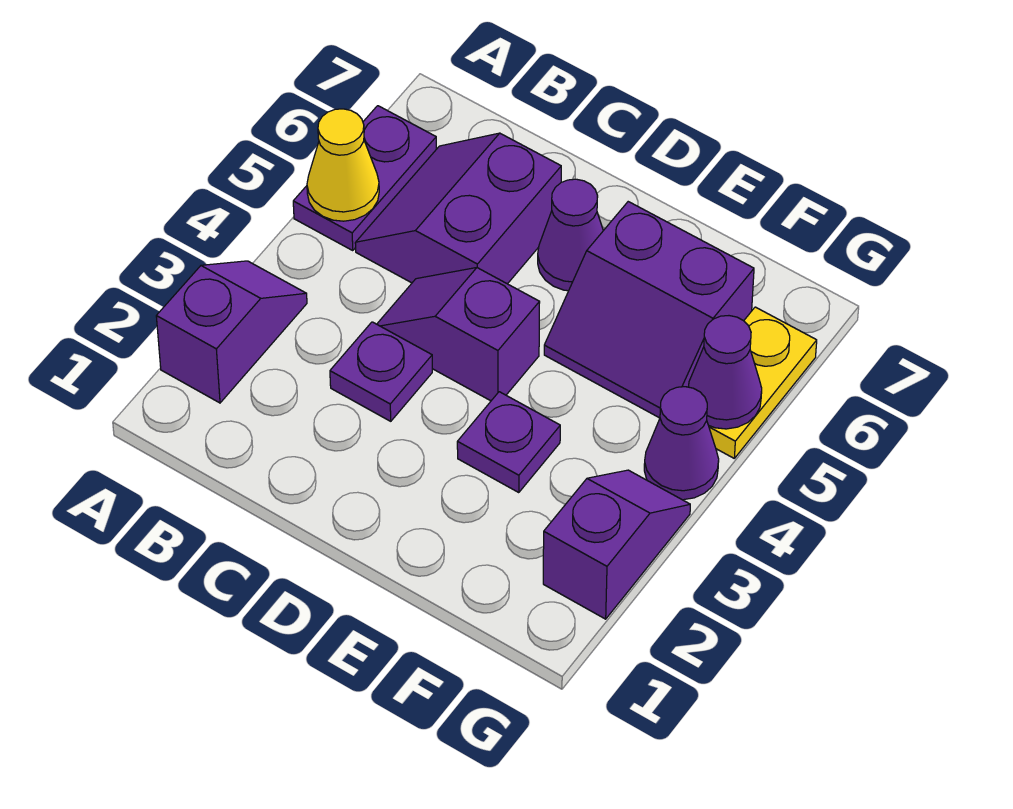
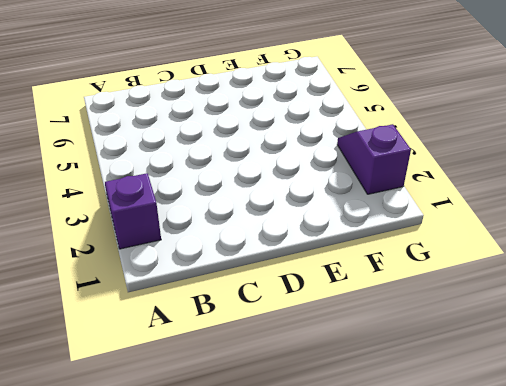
none -> purple 1x2 plate [293,106,436,250]
none -> purple 2x2 slope [355,133,561,284]
none -> purple 1x1 plate [330,322,432,421]

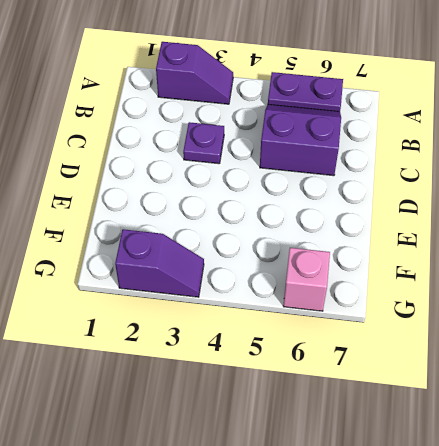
pink 1x1 brick [283,248,330,311] -> yellow 1x2 plate [709,307,817,458]
none -> purple 1x2 slope [377,268,540,401]
none -> purple 1x1 cone [538,179,603,291]
none -> purple 1x1 plate [457,392,560,493]

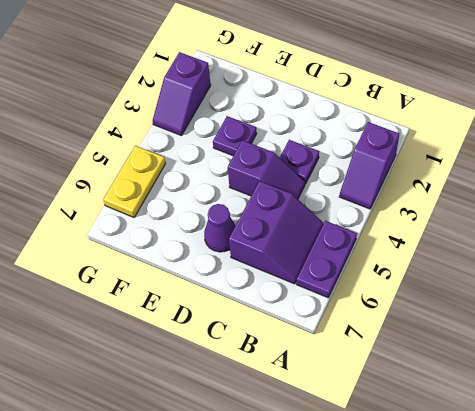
none -> purple 2x2 slope [544,202,754,418]
none -> purple 1x1 cone [644,387,719,500]
none -> yellow 1x1 cone [307,109,379,221]

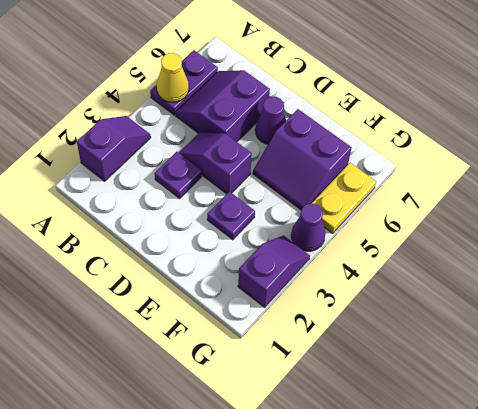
none -> purple 1x1 cone [688,316,762,429]

